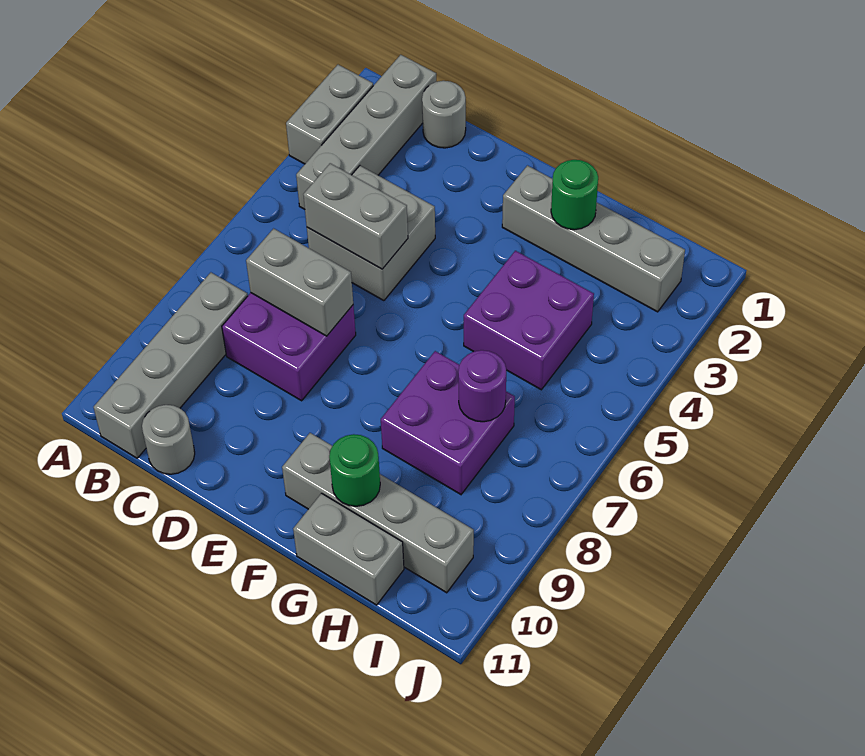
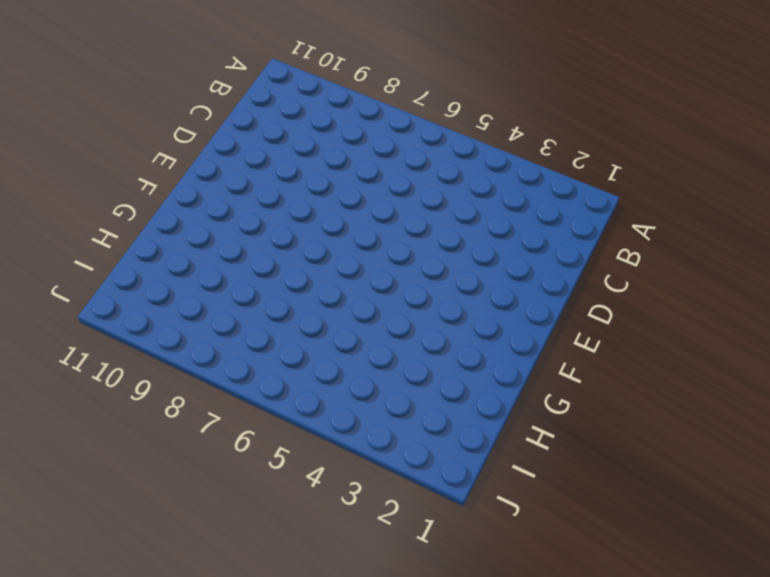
none -> grey 1x2 brick [286,65,373,164]
none -> grey 1x4 brick [296,55,436,209]
none -> grey 1x4 brick [94,273,248,458]

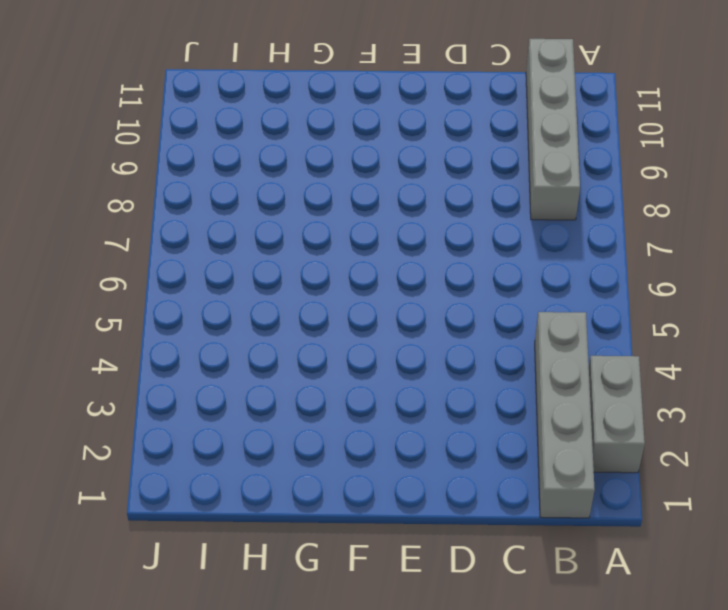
none -> grey 1x1 round brick [422,81,466,148]
none -> grey 2x2 brick [307,166,435,301]
none -> purple 2x2 brick [222,293,356,401]

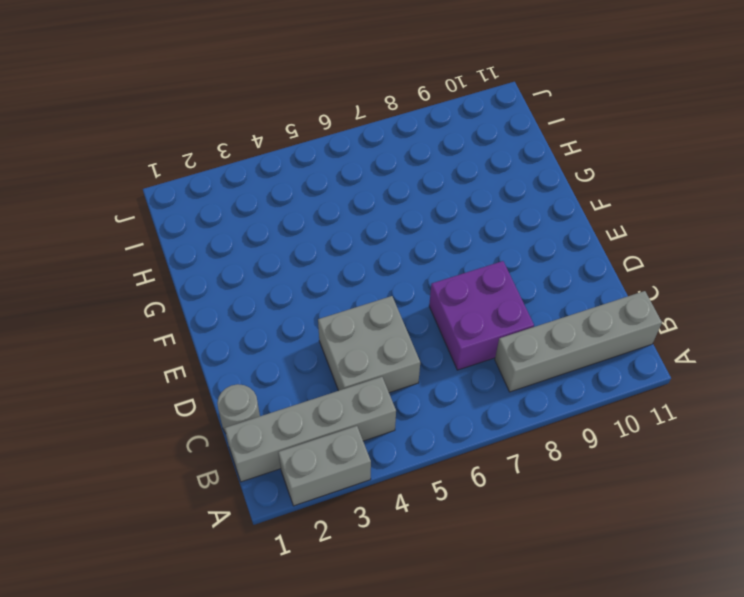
none -> grey 1x1 round brick [142,405,195,474]
none -> grey 1x4 brick [502,166,685,312]
none -> grey 1x4 brick [282,433,474,593]

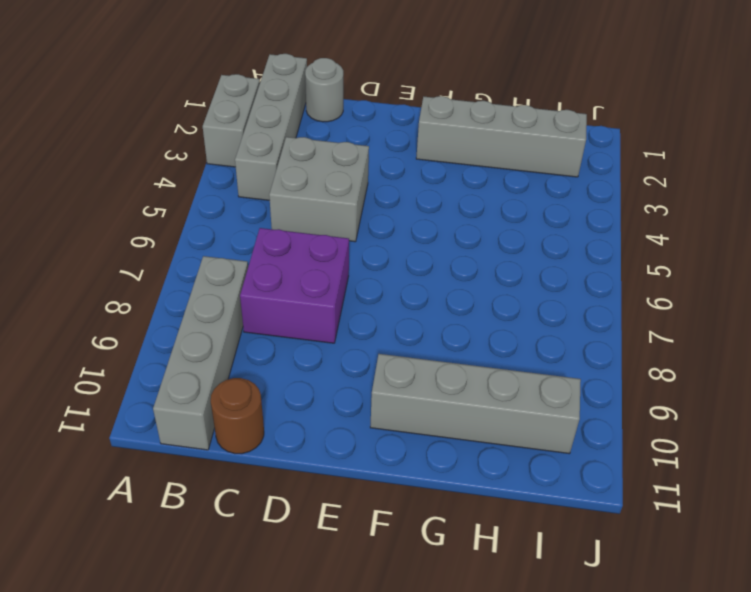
brown 1x1 round brick [211,378,264,454] -> grey 1x1 round brick [142,405,195,474]
none -> purple 2x2 brick [464,251,594,390]
none -> purple 2x2 brick [381,351,515,494]
none -> grey 1x2 brick [293,493,404,605]

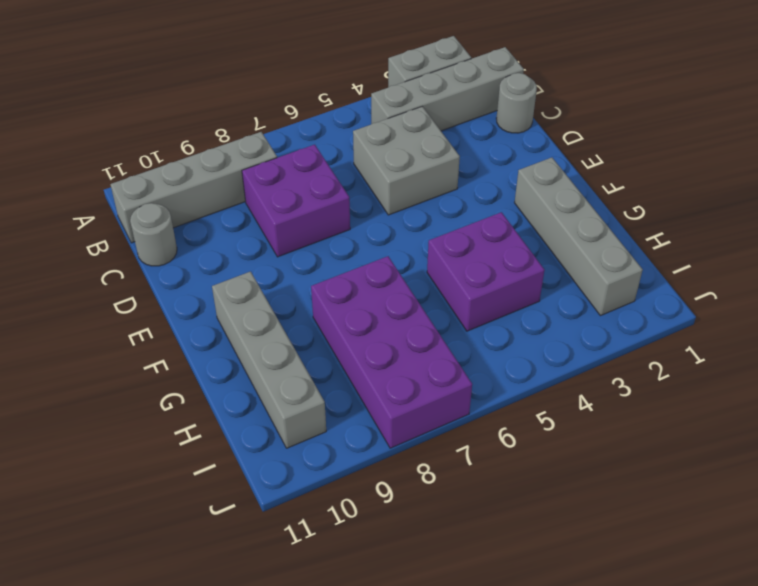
purple 2x4 brick [311,256,472,448] -> purple 2x2 brick [381,351,515,494]
none -> grey 1x2 brick [293,493,404,605]
none -> grey 1x2 brick [303,163,408,269]
none -> grey 1x2 brick [246,229,353,336]

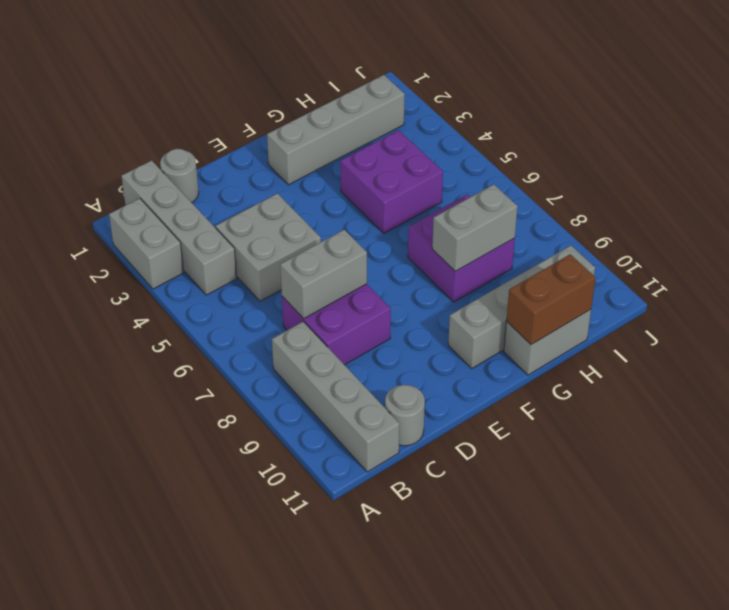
grey 1x2 brick [432,184,518,271] -> grey 1x2 brick moved to [303,163,408,269]
brown 1x2 brick [506,254,595,345] -> none
none -> green 1x1 round brick [551,160,598,230]
none -> green 1x1 round brick [329,434,380,506]
none -> purple 1x1 round brick [458,350,506,422]

